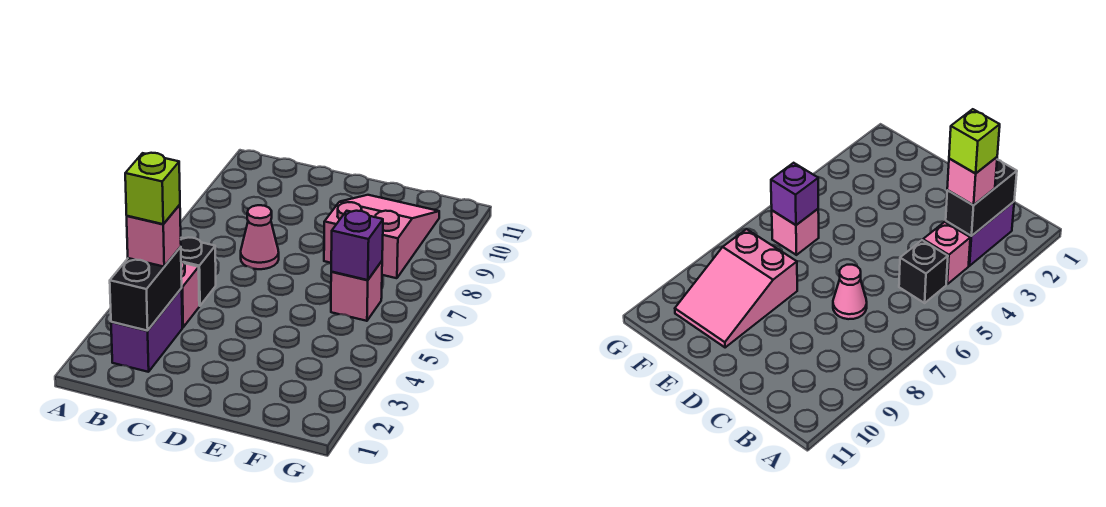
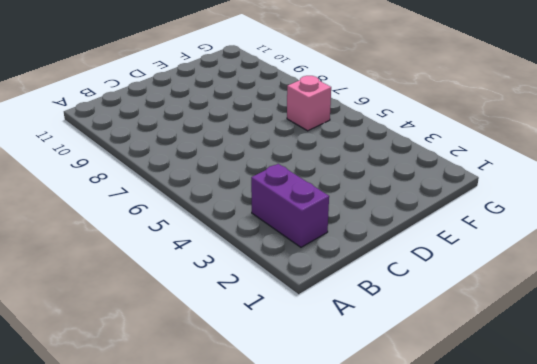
none -> pink 1x1 brick [181,261,199,327]
none -> black 1x1 brick [181,237,216,306]

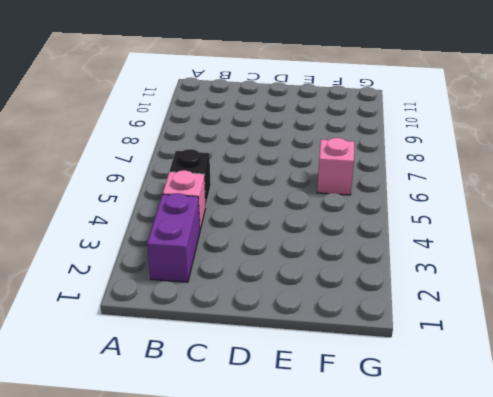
none -> pink 1x1 cone [241,205,279,269]
none -> pink 2x3 slope [324,195,439,278]

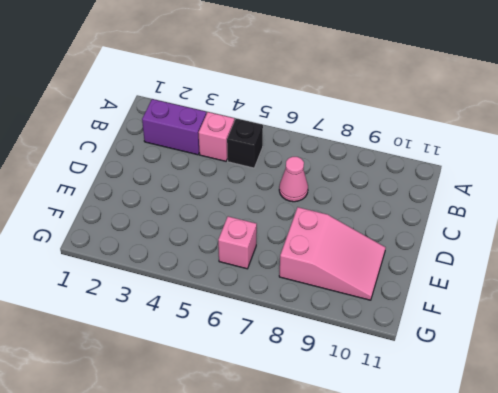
none -> black 1x2 brick [110,247,182,331]
none -> purple 1x1 brick [331,211,383,280]

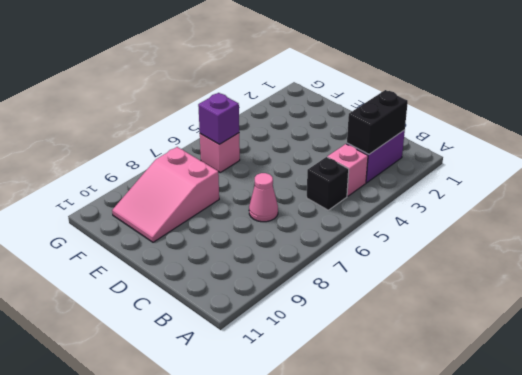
none -> pink 1x1 brick [127,205,181,267]
none -> lime 1x1 brick [125,153,180,224]

